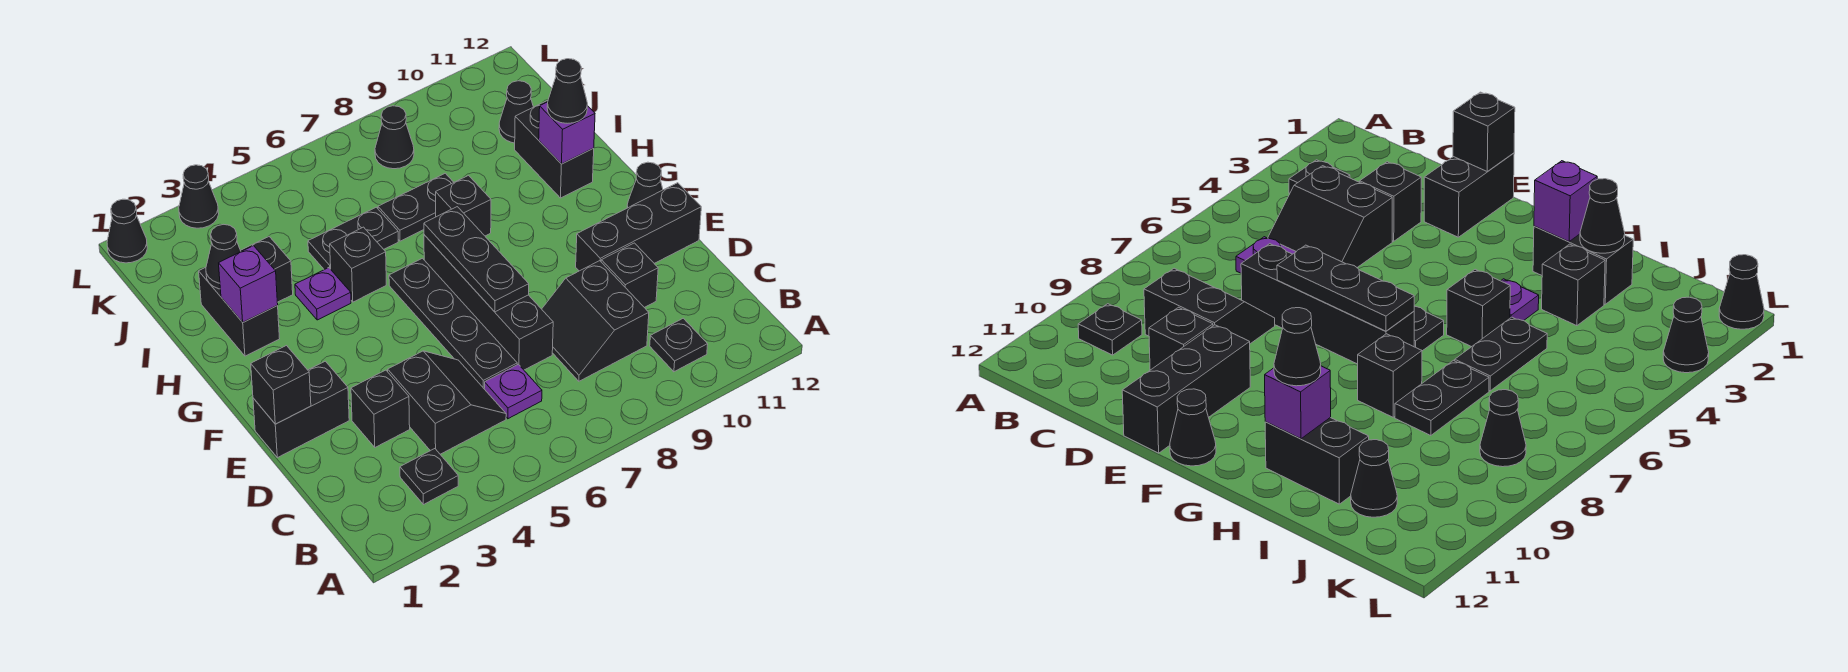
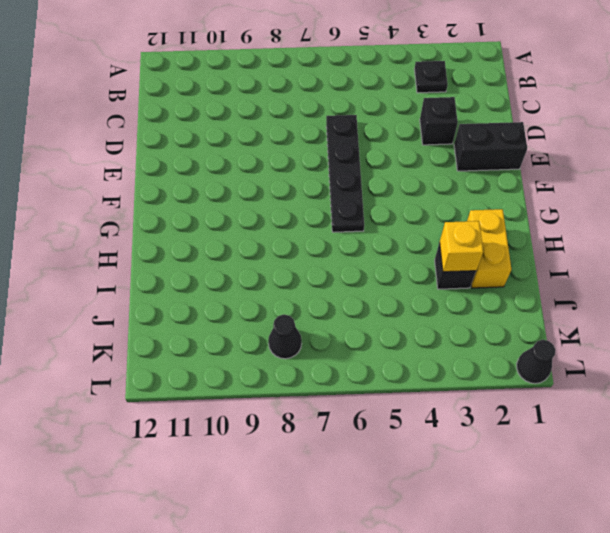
yellow 1x2 brick [467,209,511,288] -> black 1x2 brick [199,267,280,356]
yellow 1x1 brick [440,221,483,272] -> none
none -> black 1x1 plate [650,318,708,372]
none -> black 2x2 slope [388,351,506,454]
none -> purple 1x1 plate [484,364,542,419]
none -> black 2x2 slope [542,261,649,381]

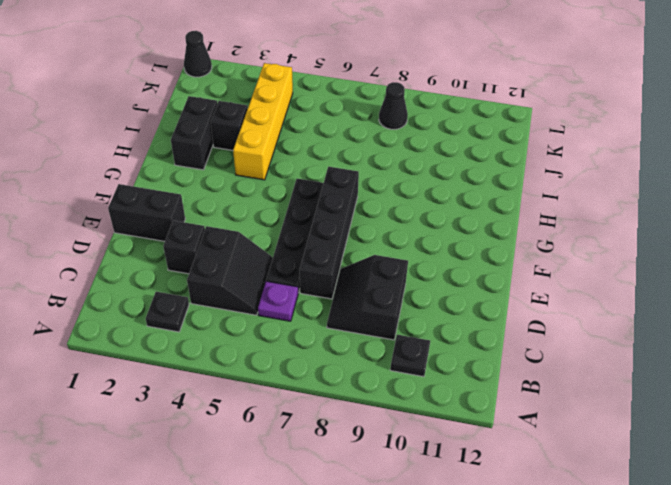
yellow 1x4 brick [233,63,293,180] -> purple 1x1 plate [295,268,351,320]
none -> black 1x1 brick [601,243,658,308]
none -> black 1x3 brick [576,183,701,271]
none -> black 1x1 cone [627,162,663,208]
none -> black 1x1 brick [330,227,386,302]

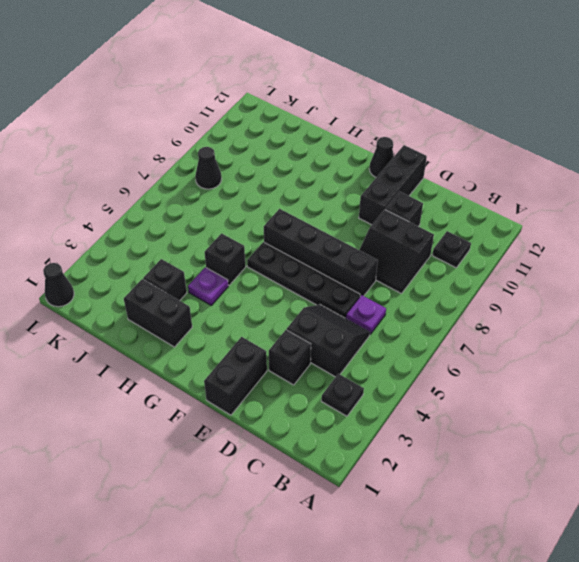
none -> black 1x1 brick [436,176,491,236]
none -> black 1x2 brick [515,101,594,198]
none -> black 1x2 plate [308,207,398,270]
none -> black 1x2 plate [378,173,454,241]

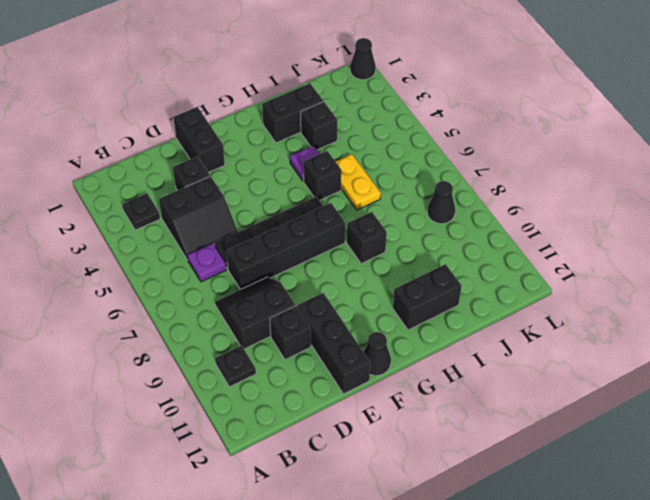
yellow 1x2 plate [336,154,381,210] -> black 1x2 plate [308,207,398,270]
none -> black 1x2 plate [378,173,454,241]
none -> black 1x1 cone [499,81,533,143]
none -> black 1x1 cone [179,165,219,228]
none -> black 1x1 brick [251,346,311,424]

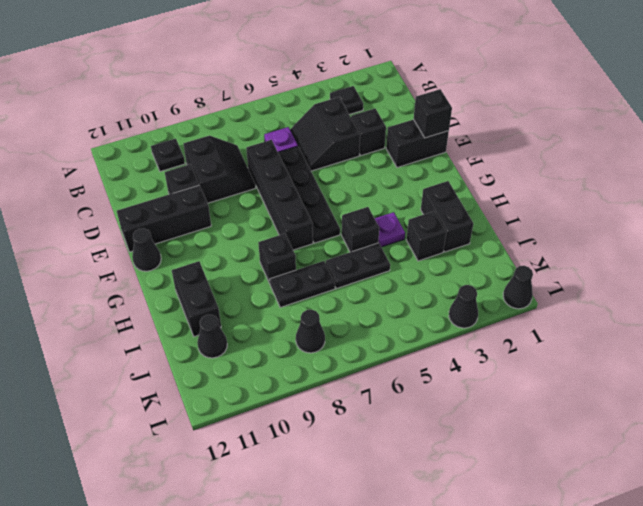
none -> black 1x3 plate [424,207,529,312]
none -> purple 1x1 brick [219,246,278,322]
none -> purple 1x1 brick [539,102,595,164]
none -> black 1x1 cone [206,224,241,289]

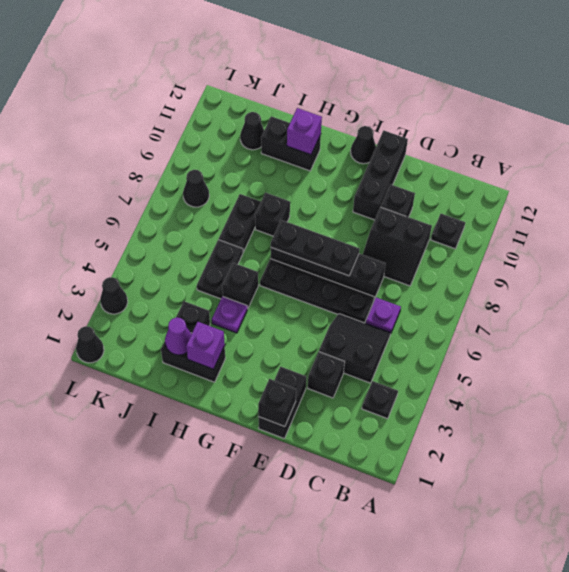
purple 1x1 cone [165,318,191,355] -> black 1x1 cone [206,224,241,289]
none -> black 1x1 cone [547,59,587,123]

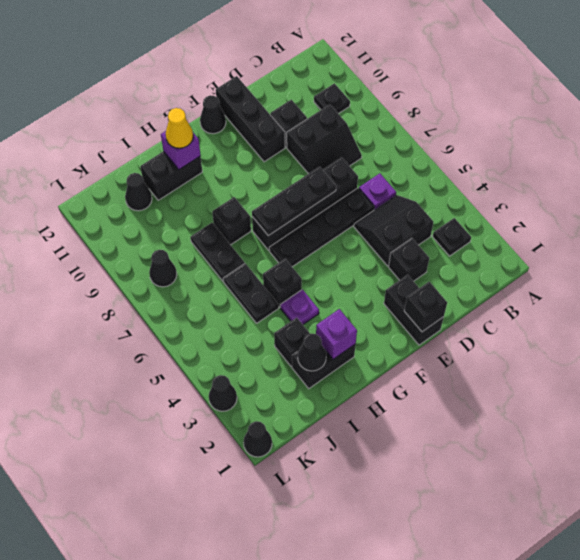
yellow 1x1 cone [166,108,193,148] -> black 1x1 cone [547,59,587,123]

